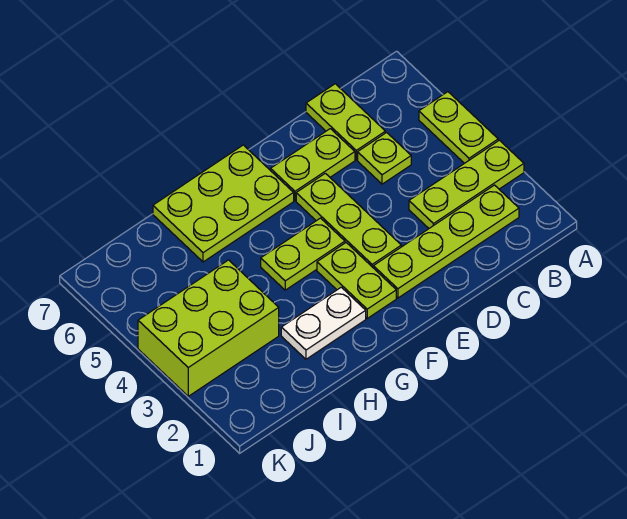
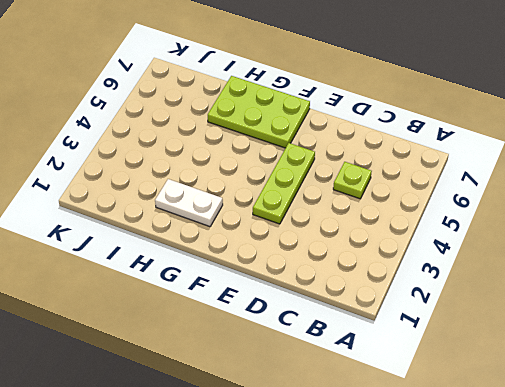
none -> lime 1x3 plate [409,140,524,228]
none -> lime 1x2 plate [419,92,498,163]
none -> lime 1x4 plate [373,185,519,298]

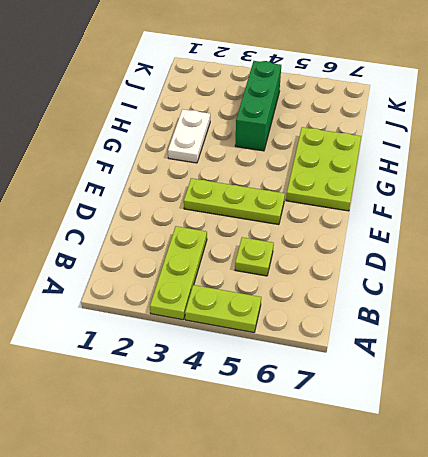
green 1x3 brick [235,61,281,151] -> lime 2x3 brick [138,260,279,396]
none -> lime 1x4 plate [373,185,519,298]
none -> lime 1x2 plate [306,84,385,160]
none -> lime 1x2 plate [271,129,355,201]

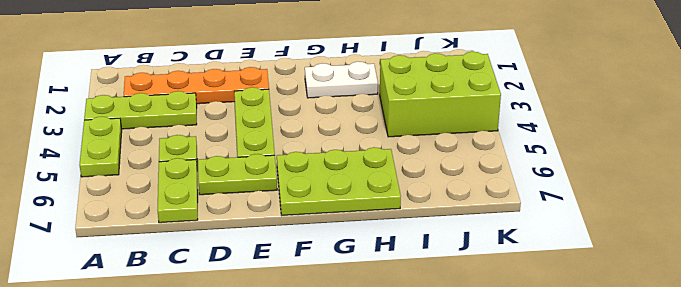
orange 1x4 plate [124,67,269,104] -> lime 1x4 plate [373,185,519,298]
none -> lime 1x2 plate [317,243,396,318]
none -> lime 1x2 plate [261,218,345,290]

